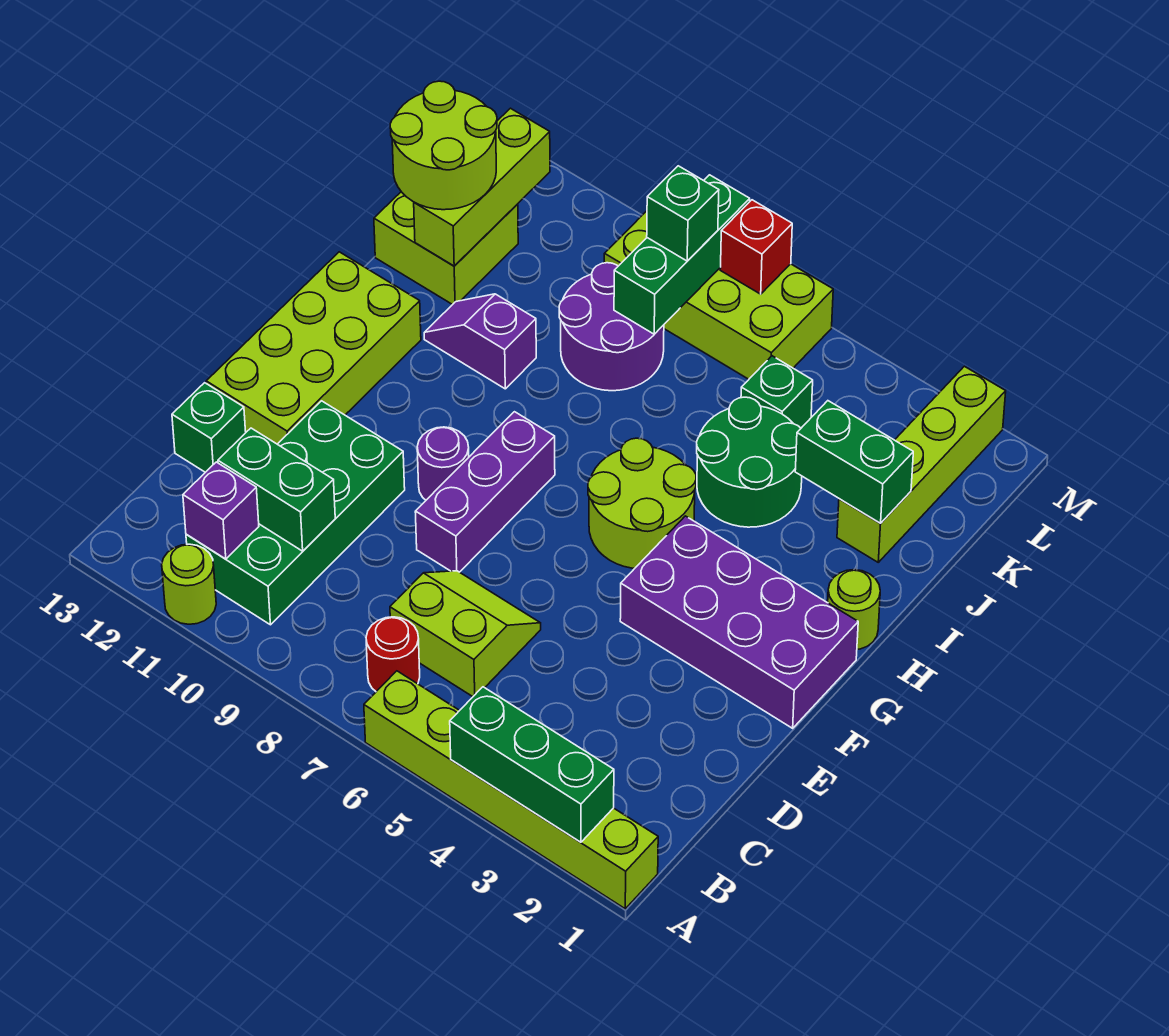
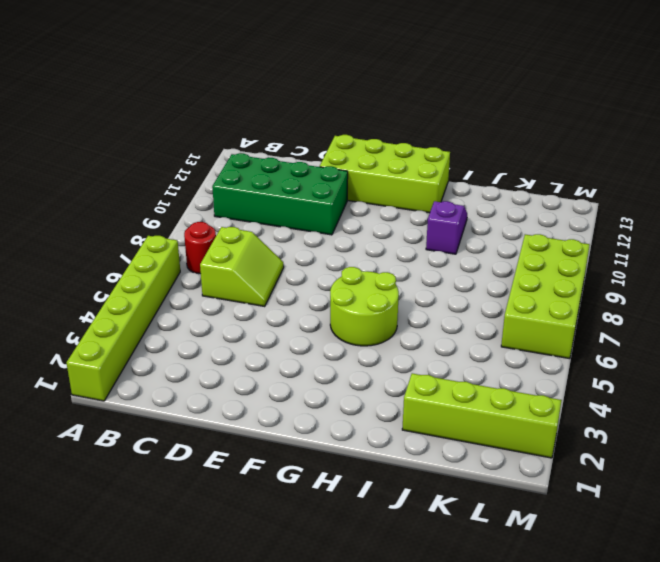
none -> lime 1x1 round brick [162,544,216,624]
none -> green 1x1 brick [172,383,246,472]
none -> purple 1x3 brick [415,412,555,572]

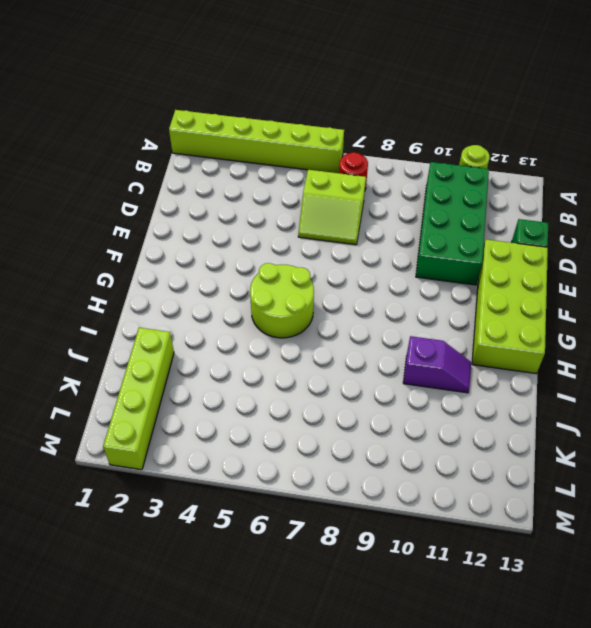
none -> purple 1x3 brick [415,412,555,572]
none -> purple 2x4 brick [620,516,858,728]
none -> purple 1x1 round brick [417,427,469,500]

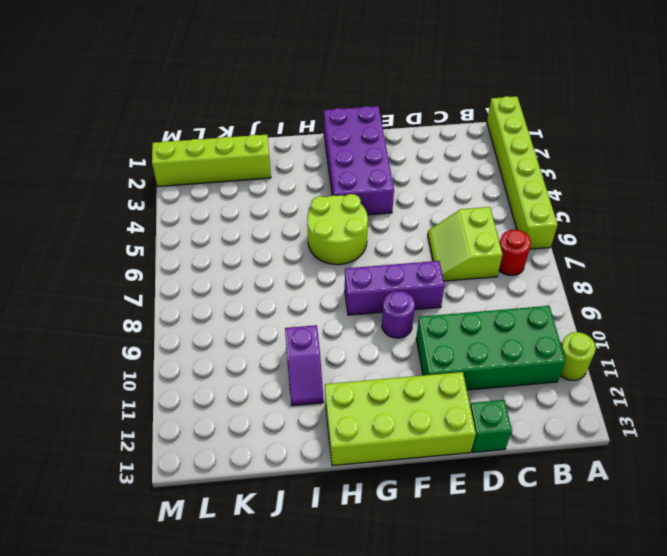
none -> lime 1x1 round brick [828,570,880,649]
none -> green 2x2 round brick [697,397,802,527]
none -> purple 2x2 round brick [559,263,664,391]

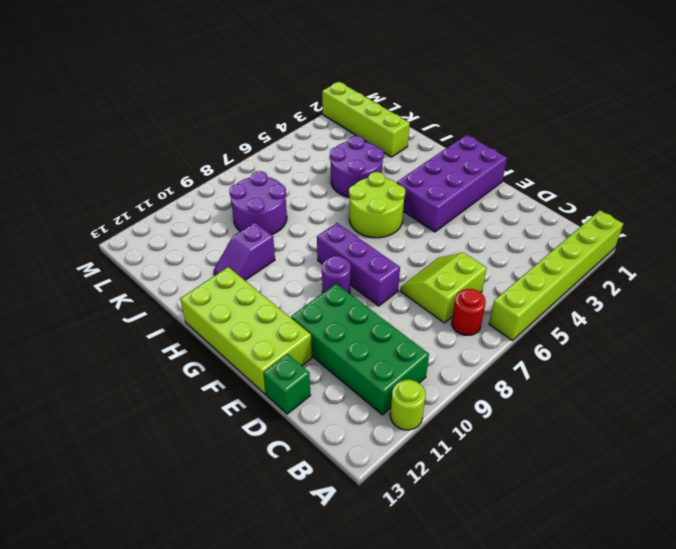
purple 2x2 round brick [330,136,384,197] -> green 2x2 round brick [697,397,802,527]
none -> lime 1x1 round brick [828,570,880,649]
none -> lime 2x2 brick [374,192,518,305]
none -> green 1x1 brick [741,356,813,428]

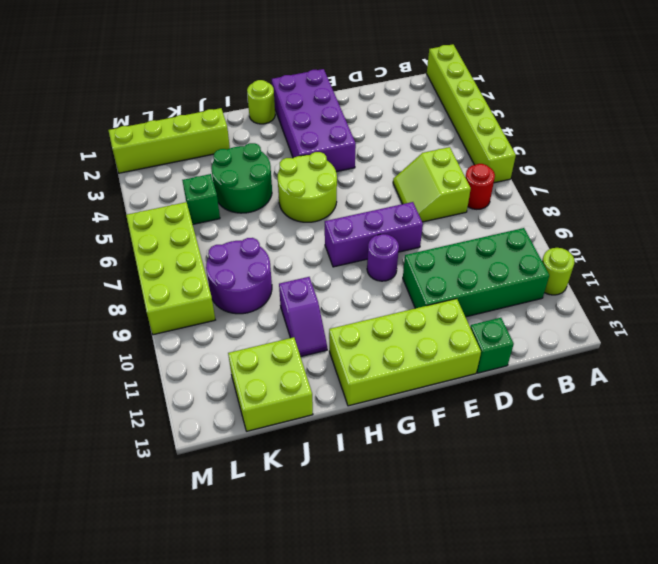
none -> green 1x3 brick [450,687,614,842]
none -> purple 1x1 brick [183,462,259,559]
none -> green 1x2 brick [218,428,335,551]

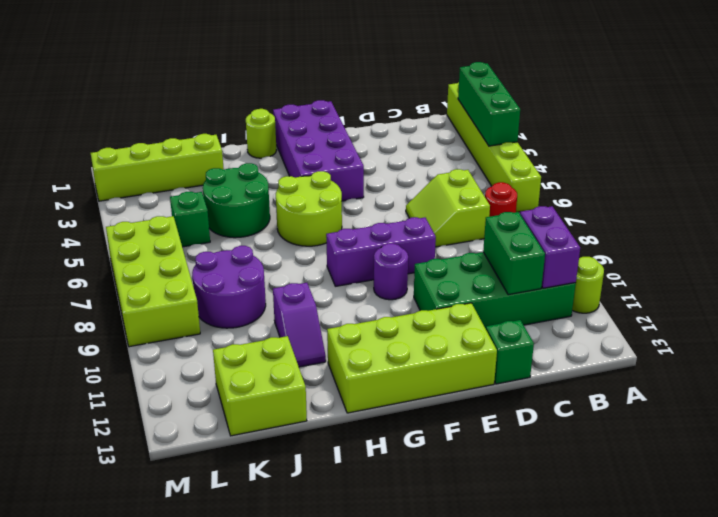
purple 1x2 brick [520,206,580,288] -> purple 1x1 brick [183,462,259,559]
none -> green 1x2 brick [795,401,913,523]
none -> lime 1x3 brick [414,108,550,266]
none -> green 1x3 brick [614,175,750,334]

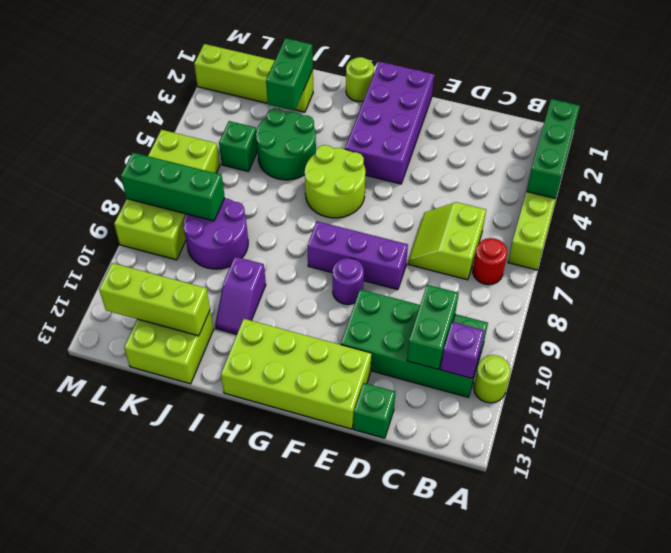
none -> red 1x1 brick [720,200,792,294]
none -> lime 2x2 round brick [390,81,497,210]
none -> green 1x1 brick [647,166,719,261]

